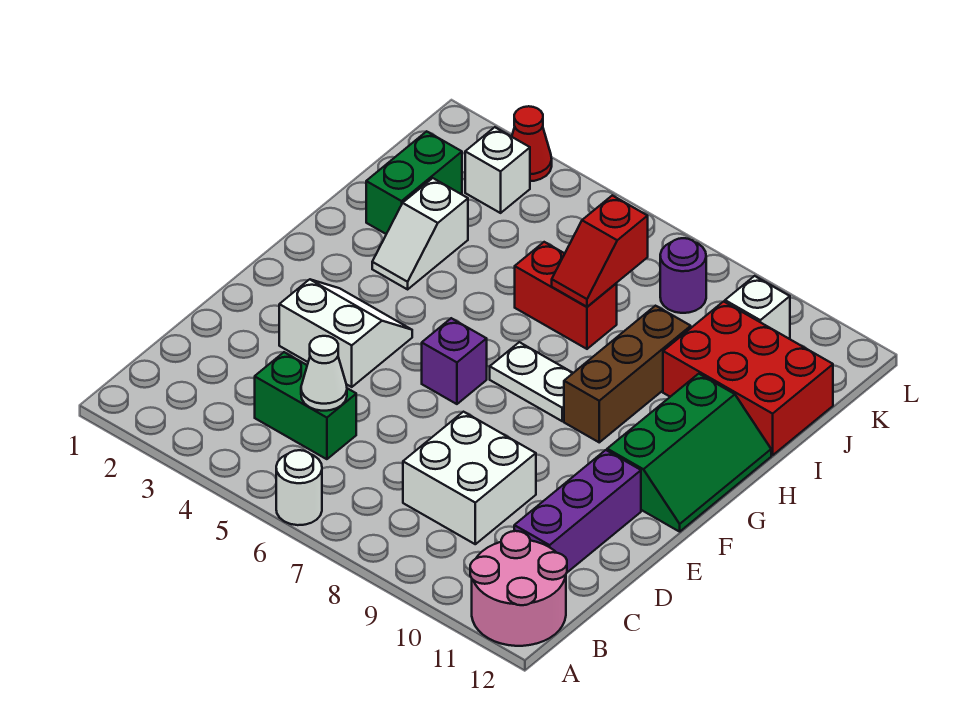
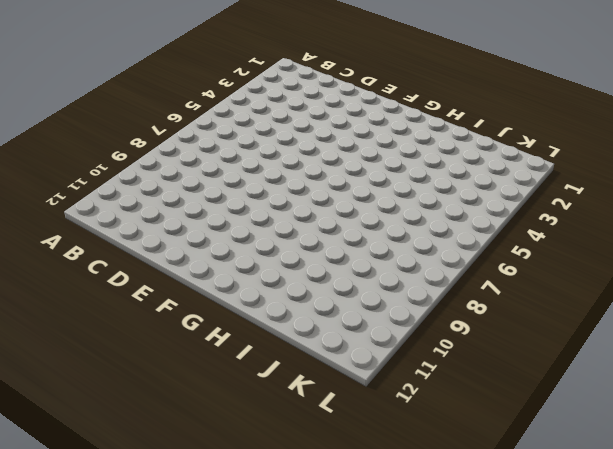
none -> white 1x1 round brick [276,450,322,525]
none -> pink 2x2 round brick [470,531,567,646]
none -> green 1x2 brick [255,352,356,459]

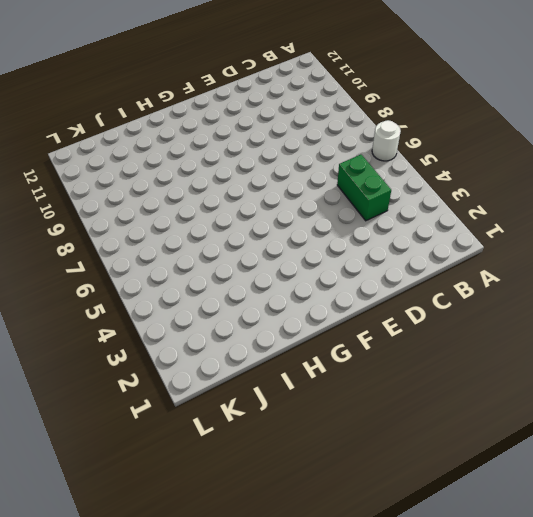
none -> pink 2x2 round brick [470,531,567,646]
none -> white 2x2 brick [403,412,536,544]
none -> purple 1x3 brick [514,450,641,572]

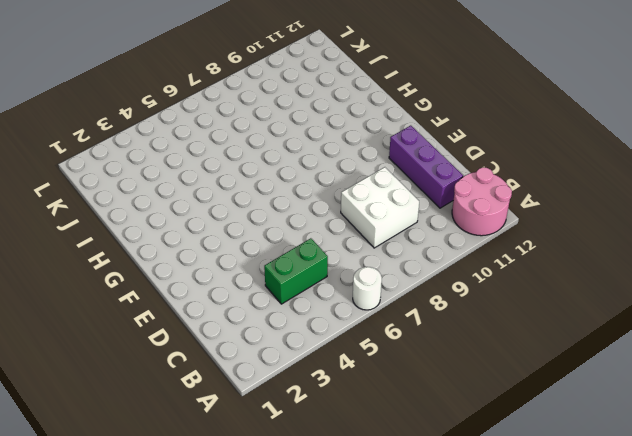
none -> white 2x2 slope [279,279,412,387]
none -> purple 1x1 brick [422,318,487,404]
none -> green 2x3 slope [607,374,771,532]

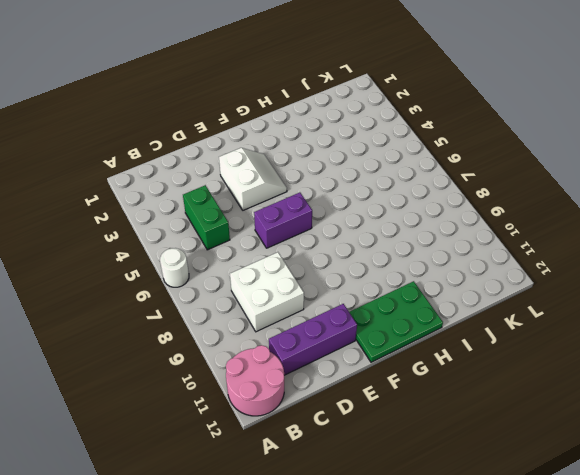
purple 1x2 brick [254,193,312,248] -> purple 1x1 brick [422,318,487,404]
green 2x3 plate [349,281,443,362] -> green 2x3 slope [607,374,771,532]
none -> white 1x2 plate [490,342,573,421]
none -> brown 1x3 brick [564,306,691,442]
none -> white 1x2 slope [372,178,468,289]

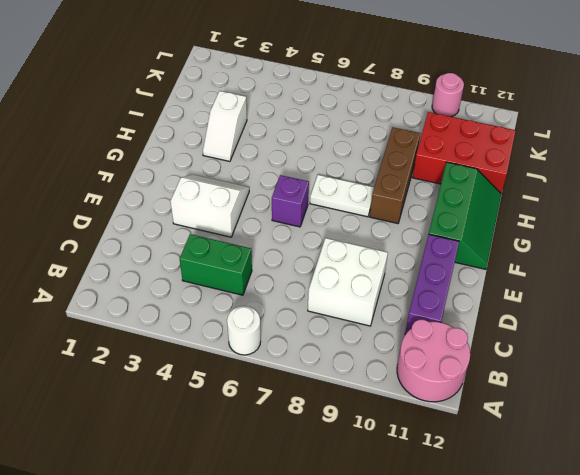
pink 1x1 round brick [432,73,464,117] -> none
none -> green 1x2 brick [366,131,462,234]
none -> red 1x2 brick [515,242,617,349]
none -> white 1x1 brick [465,127,530,213]

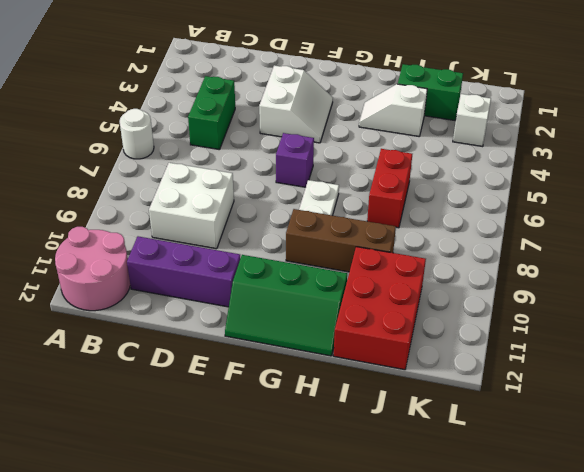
none -> purple 1x1 round brick [660,238,706,313]
none -> white 1x1 brick [725,276,790,338]
none -> red 1x1 cone [512,106,552,181]

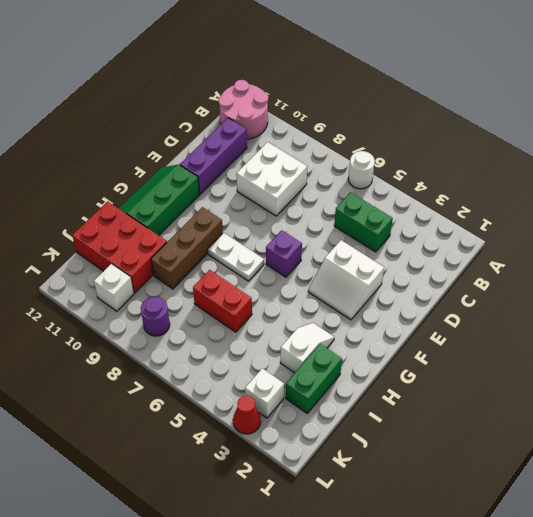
none -> white 1x1 cone [301,336,347,411]
none -> red 1x2 slope [552,195,648,307]

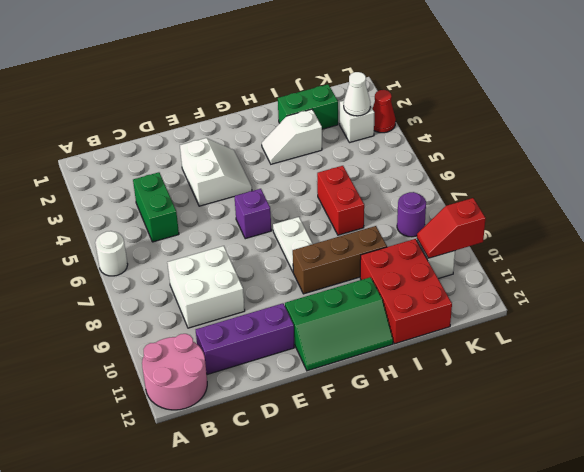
white 1x1 cone [344,72,370,116] -> white 1x1 cone moved to [301,336,347,411]
red 1x2 slope [417,198,486,258] -> red 1x2 slope moved to [552,195,648,307]

